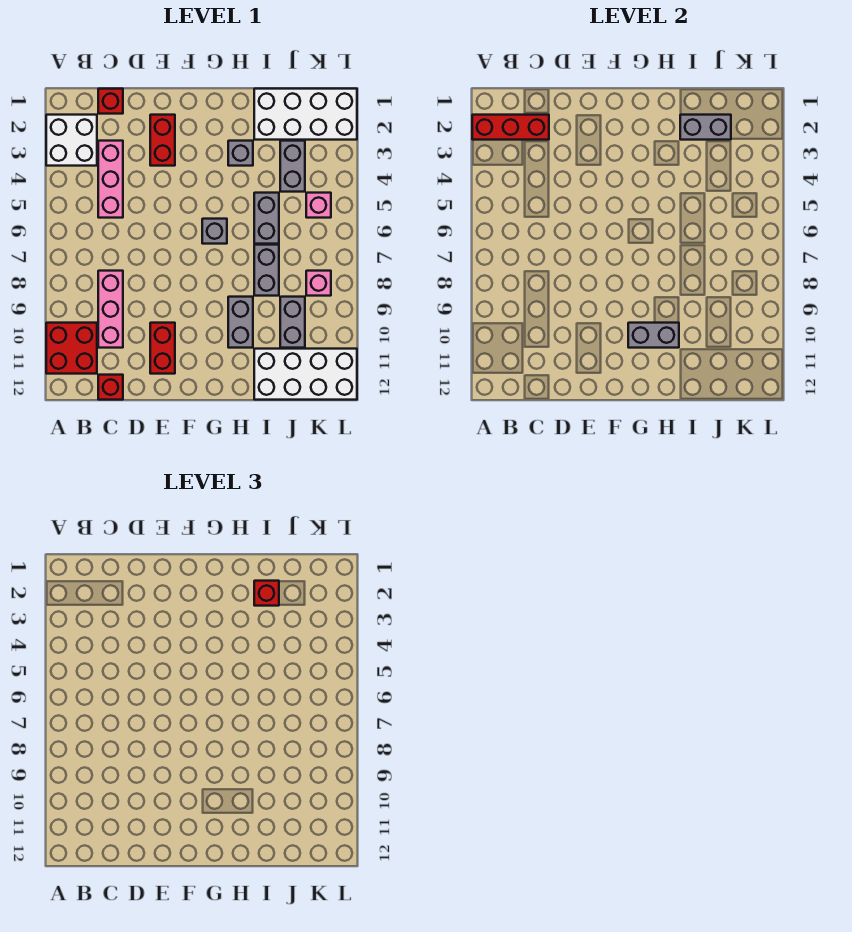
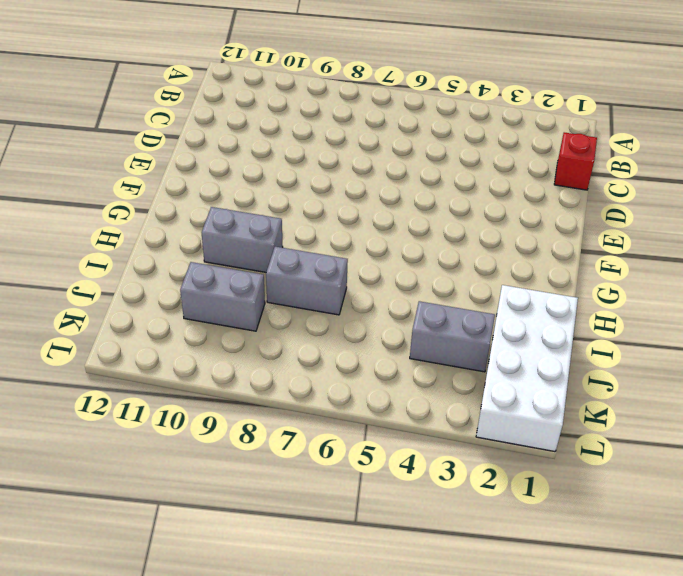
none -> white 2x2 brick [46,115,97,166]
none -> red 2x2 brick [46,323,97,374]
none -> pink 1x3 brick [98,141,123,218]

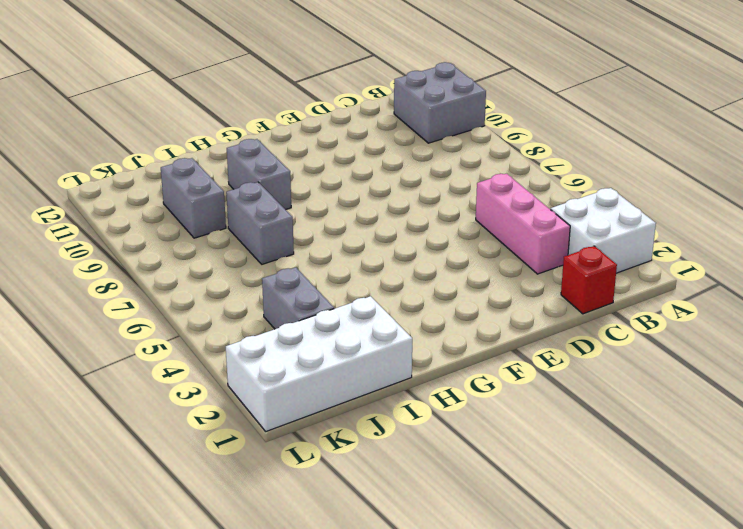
grey 2x2 brick [394,62,486,143] -> red 2x2 brick [46,323,97,374]
none -> pink 1x3 brick [98,271,123,348]
none -> red 1x1 brick [98,375,123,400]
none -> red 1x2 brick [150,115,175,166]

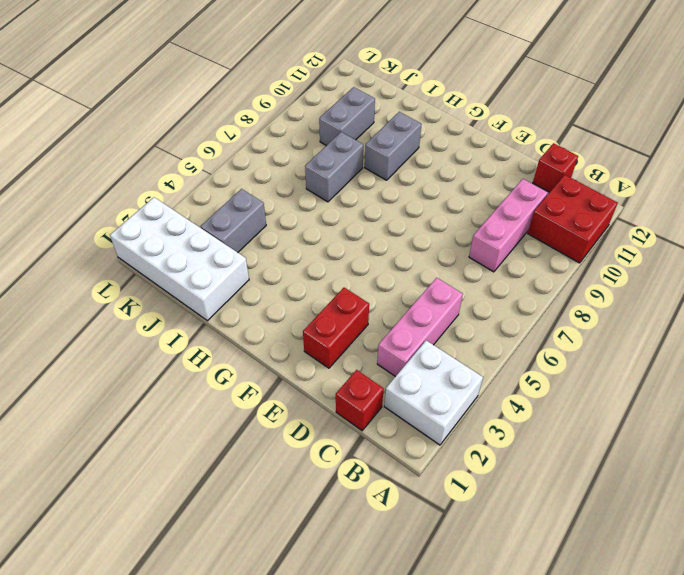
none -> red 1x2 brick [150,323,175,374]
none -> grey 1x1 brick [202,219,227,244]
none -> grey 1x1 brick [228,141,253,166]

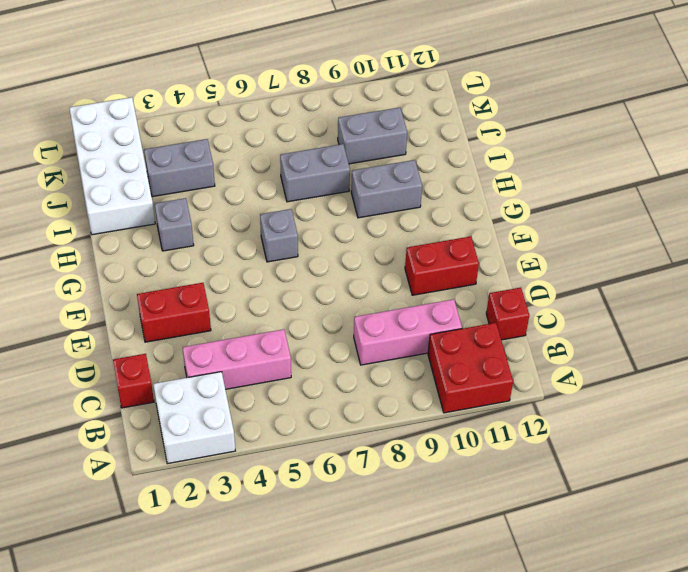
none -> grey 1x2 brick [254,193,279,244]
none -> white 2x4 brick [254,349,357,400]
none -> pink 1x1 brick [306,193,331,218]

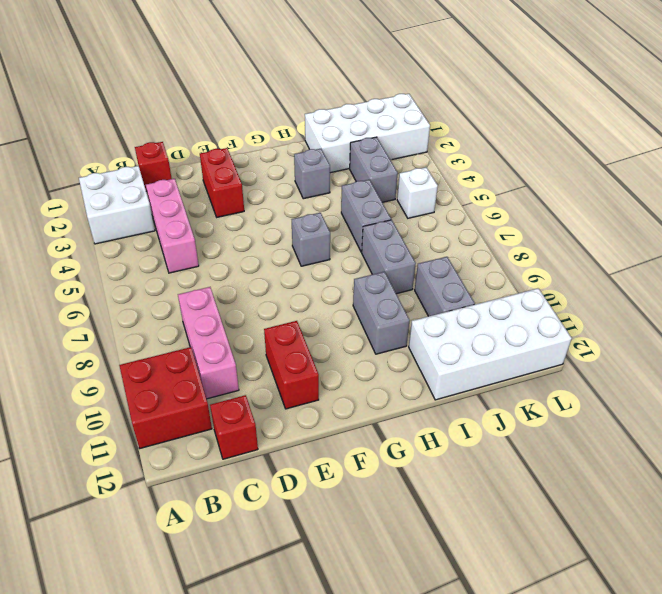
white 1x1 brick [397,167,438,218] -> pink 1x1 brick [306,193,331,218]
none -> pink 1x1 brick [306,271,331,296]
none -> red 1x3 brick [472,115,549,140]
none -> grey 1x2 brick [628,323,679,348]

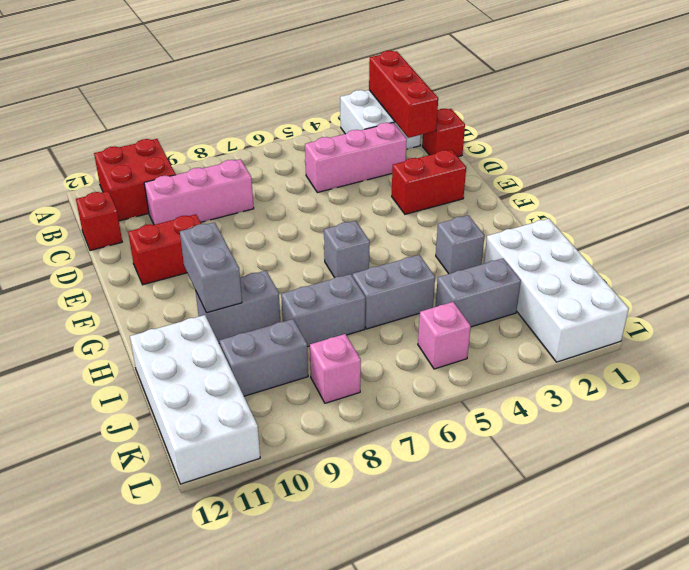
none -> grey 1x2 brick [680,115,731,140]
none -> red 1x1 brick [254,581,279,606]

